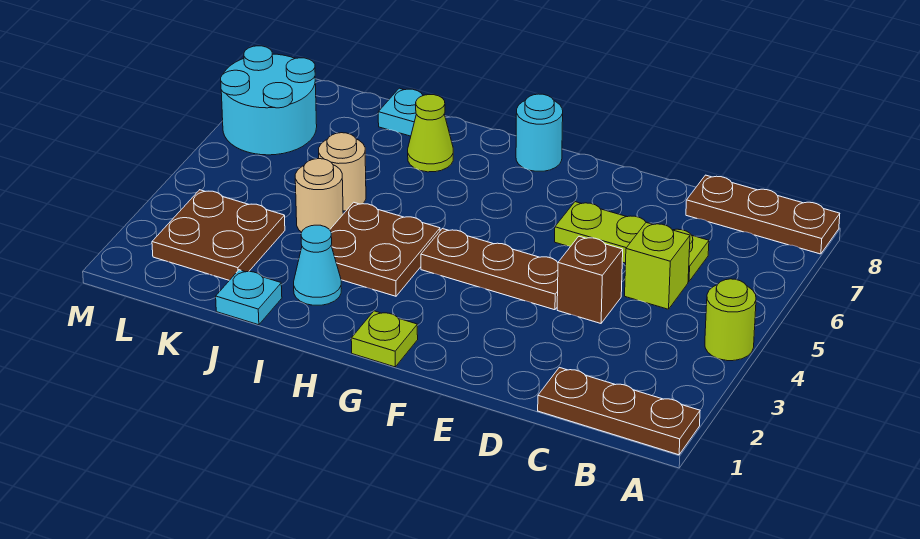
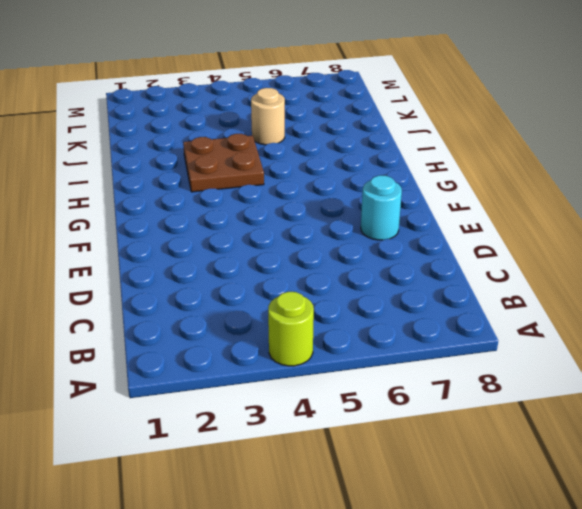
cyan 1x1 round brick [361,175,402,240] -> cyan 1x1 round brick moved to [516,94,563,171]
none -> brown 1x3 plate [538,367,700,455]
none -> brown 1x3 plate [686,175,840,254]
none -> lime 1x1 brick [625,222,690,309]

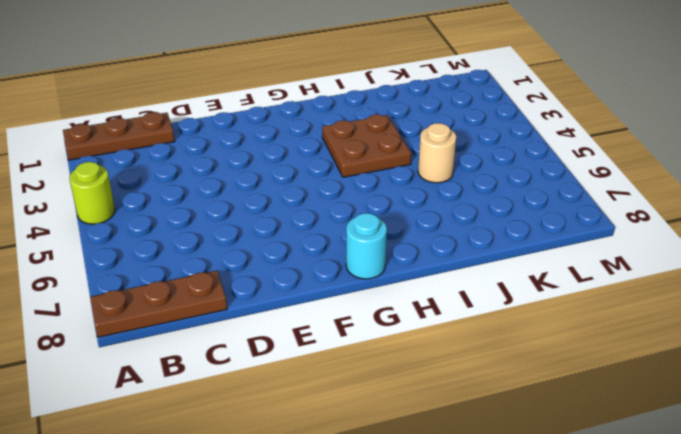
none -> lime 1x1 brick [625,222,690,309]
none -> lime 1x3 plate [555,202,709,282]
none -> brown 1x1 brick [557,236,623,323]

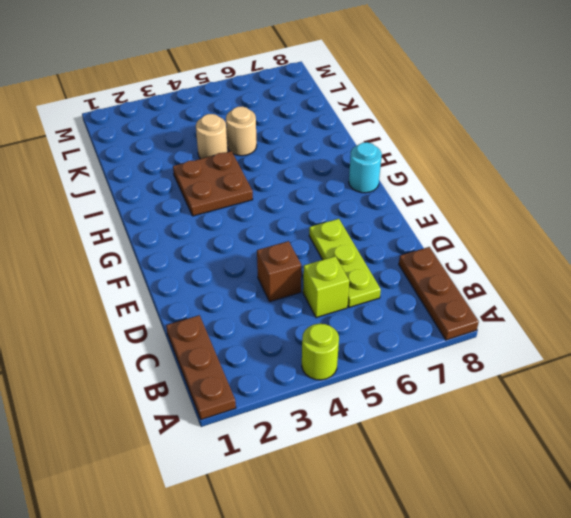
none -> brown 1x3 plate [421,229,558,310]
none -> lime 1x1 plate [351,311,418,367]
none -> cyan 1x1 cone [294,225,341,305]

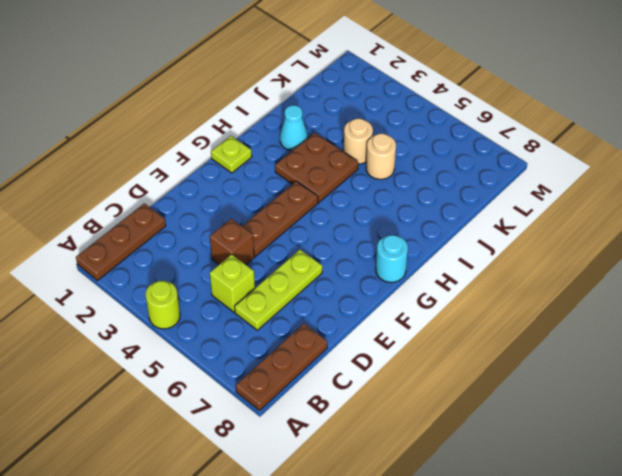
none -> lime 1x1 cone [408,95,453,172]
none -> cyan 1x1 plate [216,270,282,325]
none -> cyan 1x1 plate [378,88,423,136]

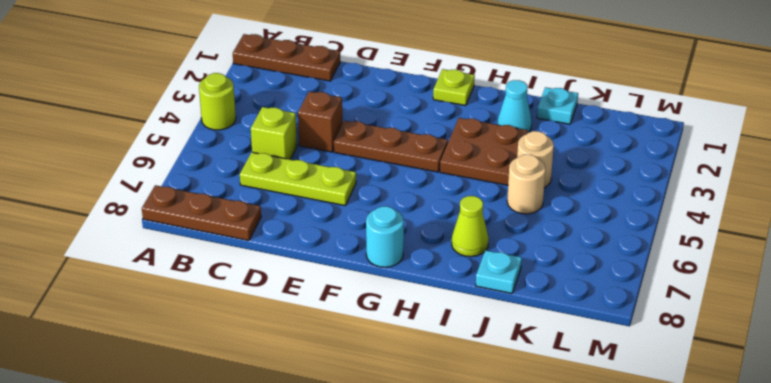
none -> brown 2x2 plate [152,190,285,280]
none -> cyan 2x2 round brick [221,46,317,155]

